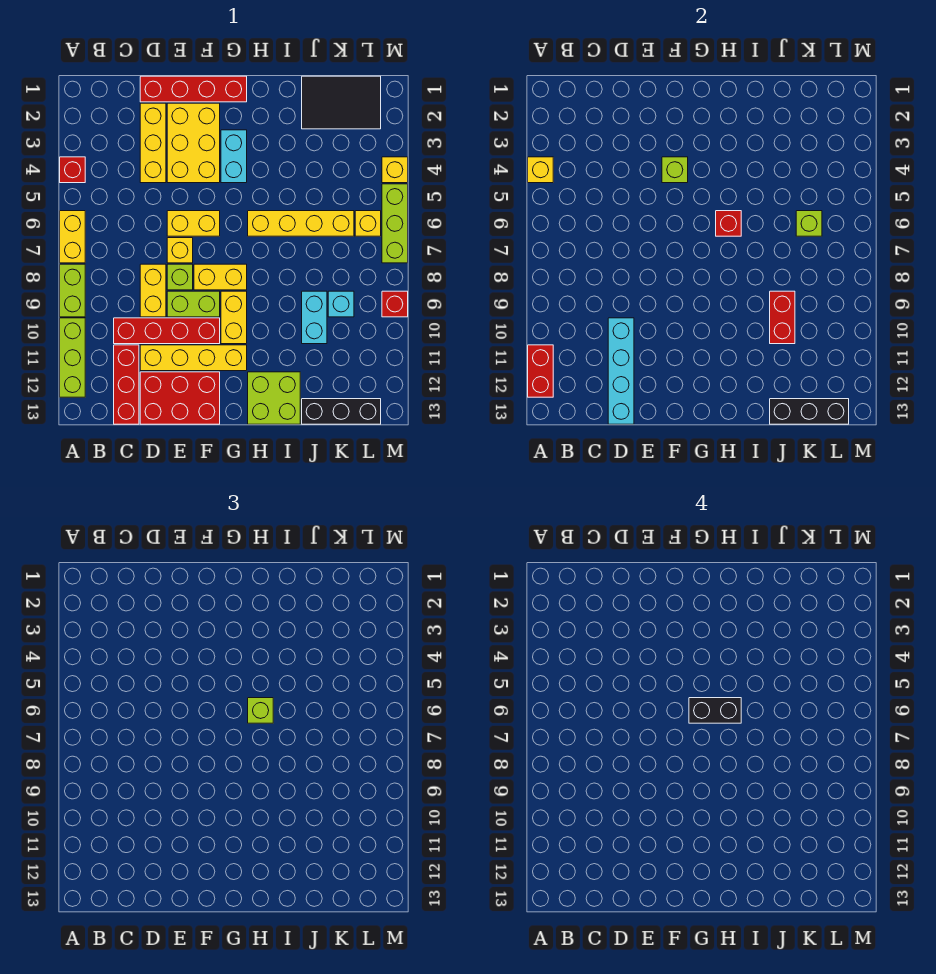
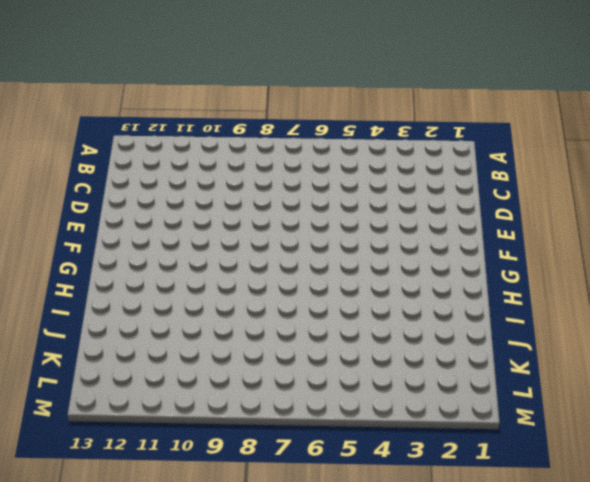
none -> red 1x1 brick [60,157,85,183]
none -> yellow 1x2 brick [60,211,85,263]
none -> lime 1x2 brick [60,264,85,317]
none -> lime 1x3 brick [60,318,85,397]

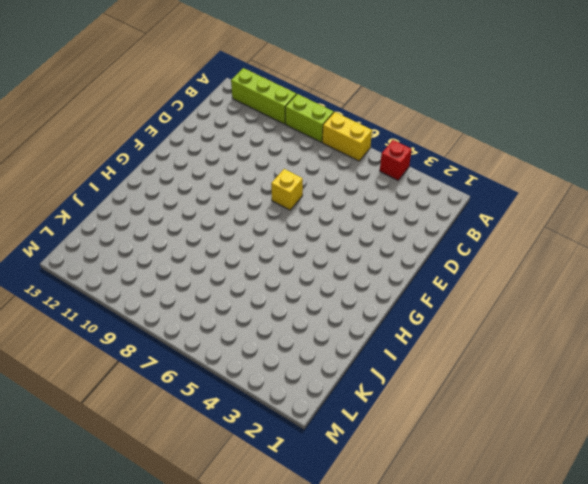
none -> red 1x4 brick [114,318,220,344]
none -> red 1x3 brick [114,345,139,424]
none -> red 1x4 brick [140,76,247,102]
none -> yellow 1x3 brick [140,103,166,183]

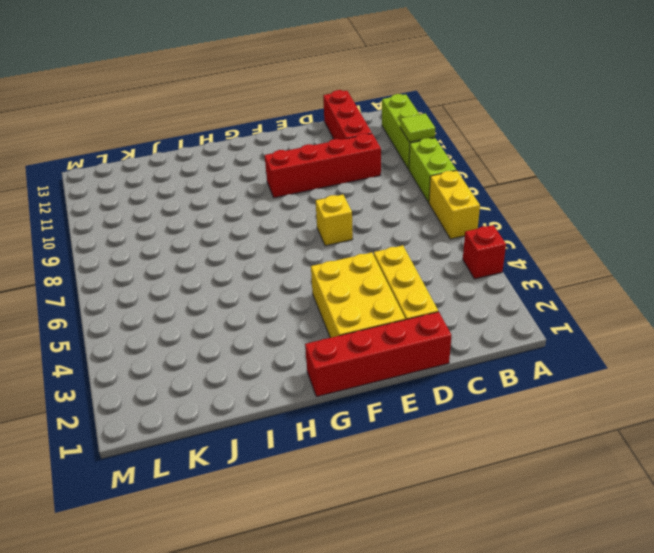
lime 1x1 tile [400,113,435,142] -> none
none -> yellow 1x2 brick [140,264,166,317]
none -> yellow 1x4 brick [140,345,247,371]
none -> red 2x3 brick [140,372,220,424]
none -> yellow 1x2 brick [167,211,220,236]

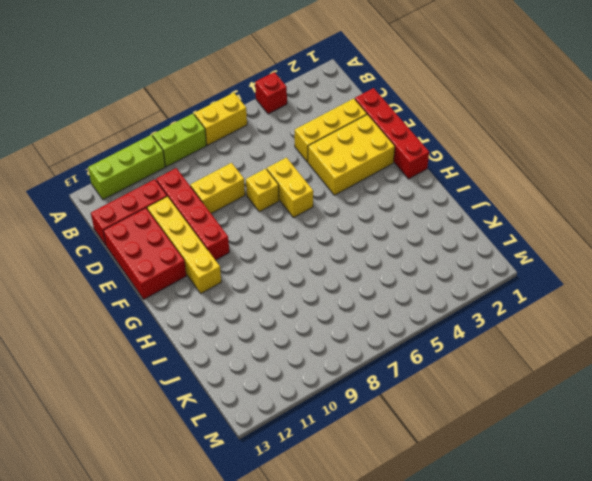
none -> lime 1x1 brick [167,264,193,290]
none -> lime 1x2 brick [167,291,220,317]
none -> yellow 1x2 brick [194,264,247,290]
none -> cyan 1x2 brick [221,130,247,183]

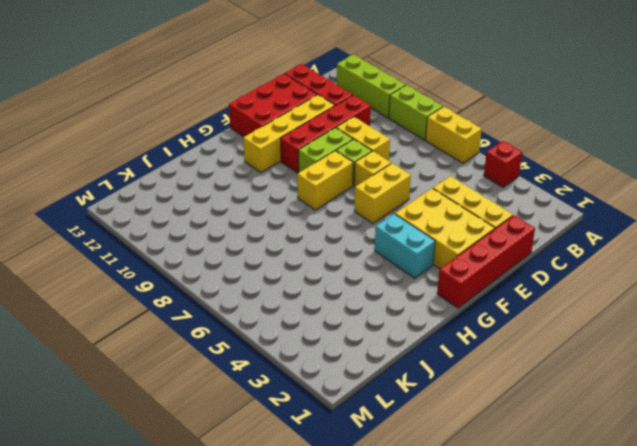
none -> yellow 1x2 brick [221,291,247,344]
none -> yellow 1x4 brick [248,211,354,236]
none -> lime 2x2 brick [248,372,300,424]
none -> black 2x3 tile [302,76,381,129]

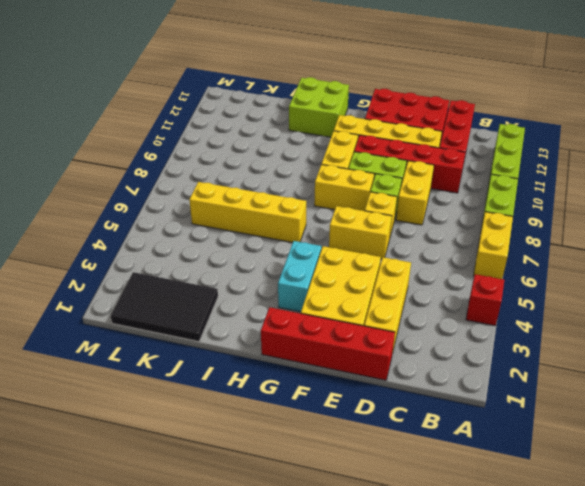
none -> cyan 1x2 brick [302,291,327,344]
none -> black 1x3 brick [302,399,381,424]
none -> cyan 1x1 brick [328,291,354,317]
none -> yellow 1x1 brick [355,211,381,236]

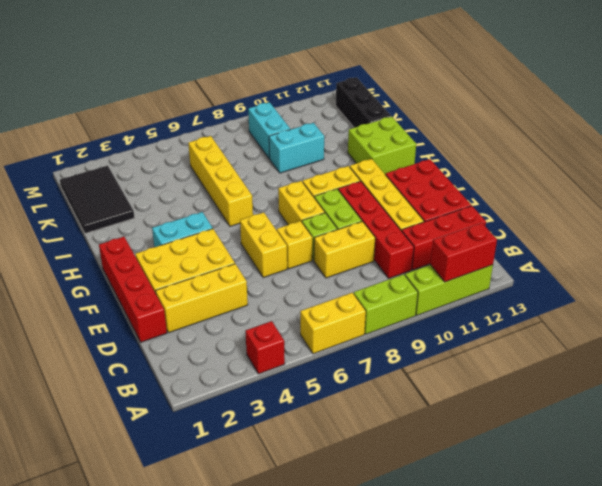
cyan 1x2 brick [248,102,290,159] -> cyan 1x1 brick [328,291,354,317]
none -> yellow 1x1 brick [355,211,381,236]
none -> yellow 1x1 brick [382,157,408,183]
none -> lime 1x3 brick [382,184,408,263]
none -> red 1x1 brick [382,291,408,317]

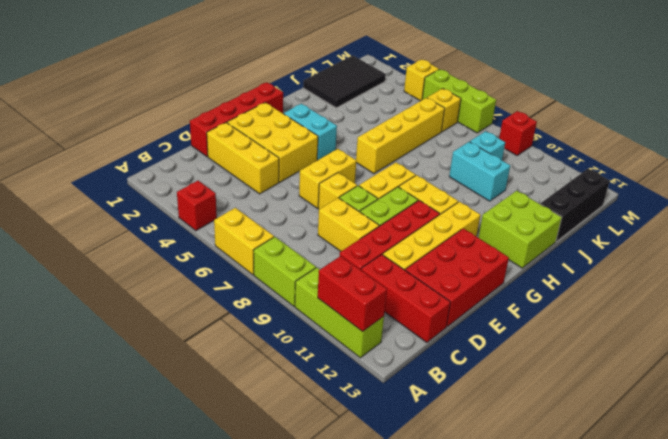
none -> yellow 1x1 brick [528,157,553,183]
none -> cyan 1x4 brick [608,318,634,424]
none -> lime 1x1 brick [662,157,688,183]
none -> red 1x1 brick [716,211,741,236]

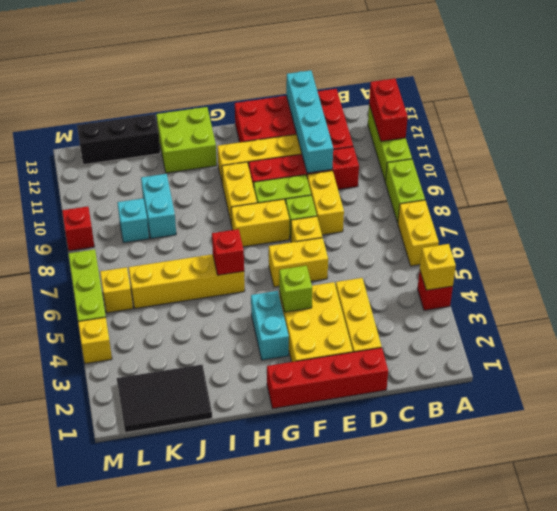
none -> red 1x2 brick [770,291,795,344]
none -> black 1x3 brick [770,399,849,424]
none -> lime 1x1 brick [796,211,822,236]
none -> lime 1x1 brick [248,698,273,723]

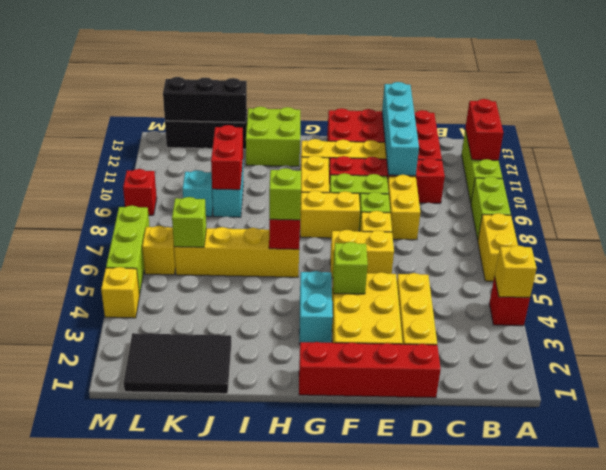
none -> black 1x2 brick [689,698,741,723]

